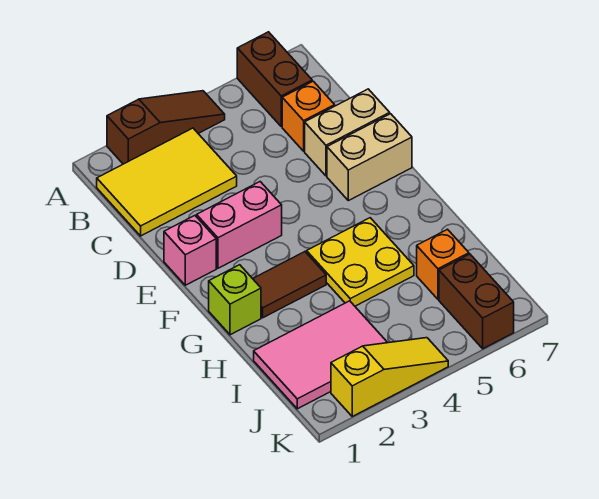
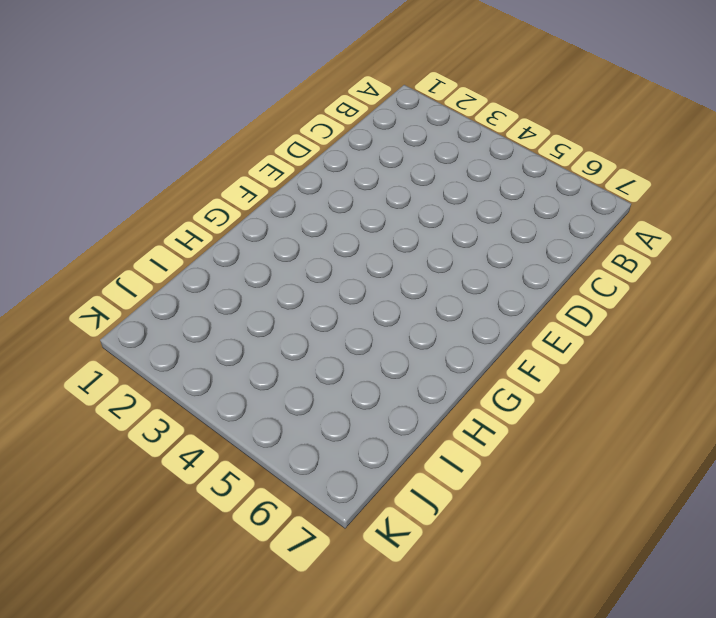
none -> brown 1x3 slope [107,91,225,164]
none -> brown 1x2 brick [237,32,312,126]
none -> yellow 2x3 tile [97,128,237,236]

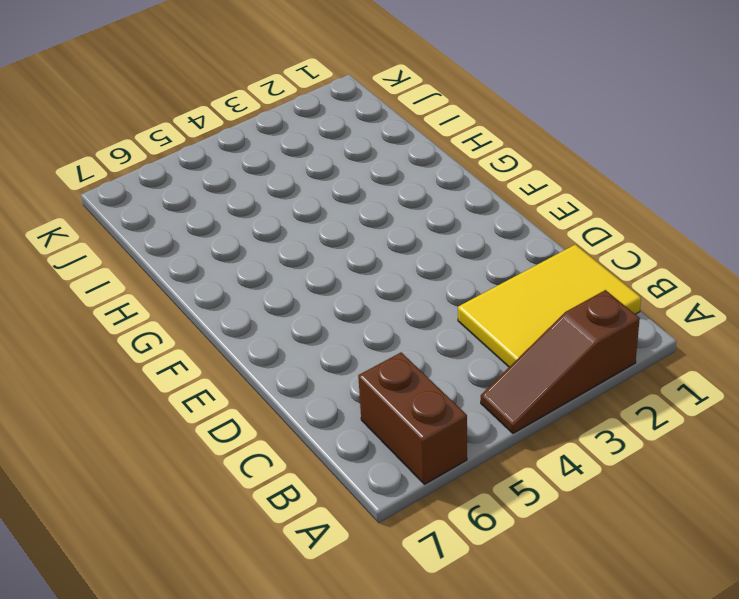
none -> orange 1x1 brick [282,81,335,151]
none -> tan 1x2 brick [305,89,390,176]
none -> pink 1x1 brick [164,216,216,285]

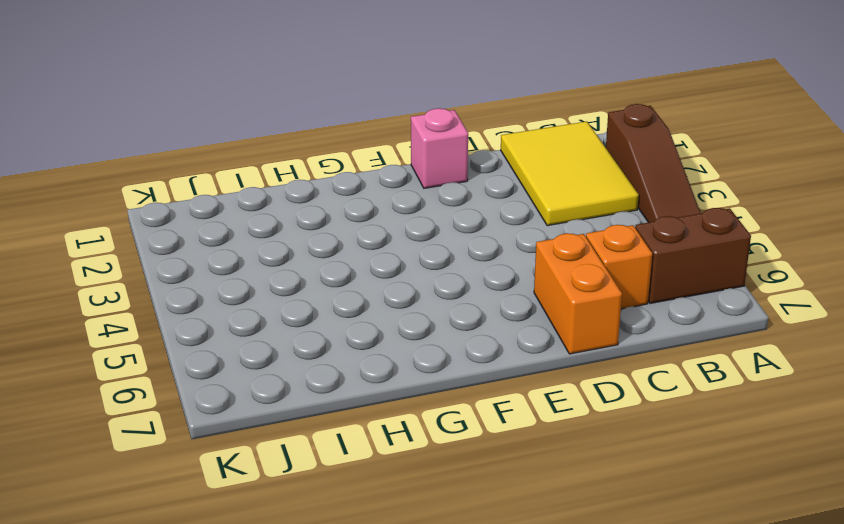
orange 1x2 brick [534,233,622,354] -> tan 1x2 brick [305,89,390,176]
none -> pink 1x2 brick [197,182,282,268]
none -> tan 1x2 brick [327,114,412,201]
none -> lime 1x1 brick [209,265,261,335]

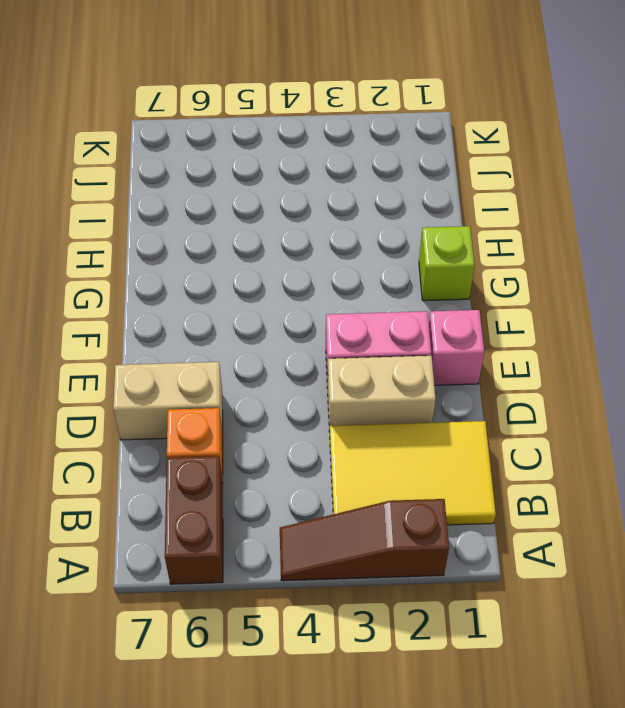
tan 1x2 brick [328,356,436,432] -> tan 1x2 brick moved to [327,114,412,201]
none -> brown 1x2 tile [253,252,326,318]
none -> yellow 2x2 plate [307,218,414,306]
none -> pink 2x3 tile [254,301,388,409]

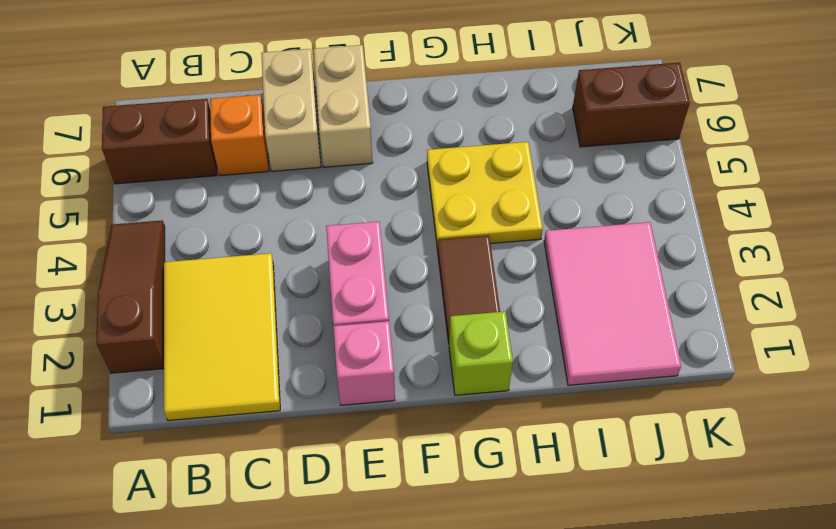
none -> orange 1x1 brick [417,229,469,299]
none -> yellow 1x3 slope [331,338,448,416]

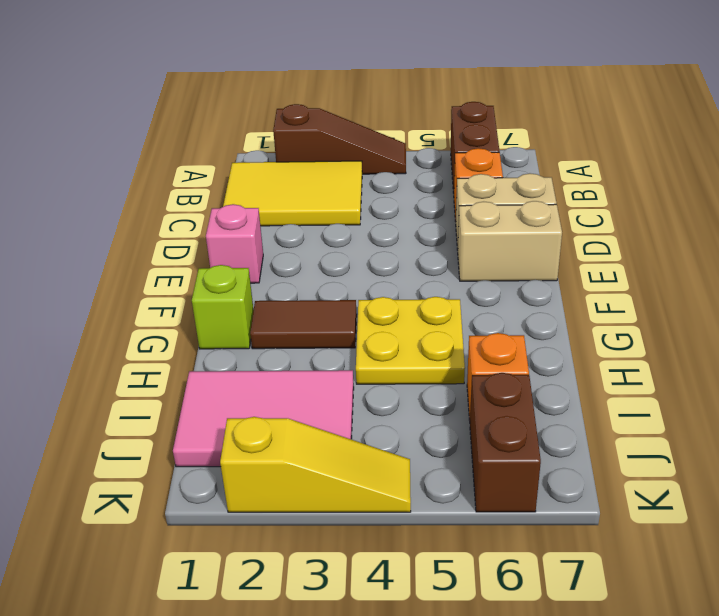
none -> pink 1x2 brick [197,182,282,268]

